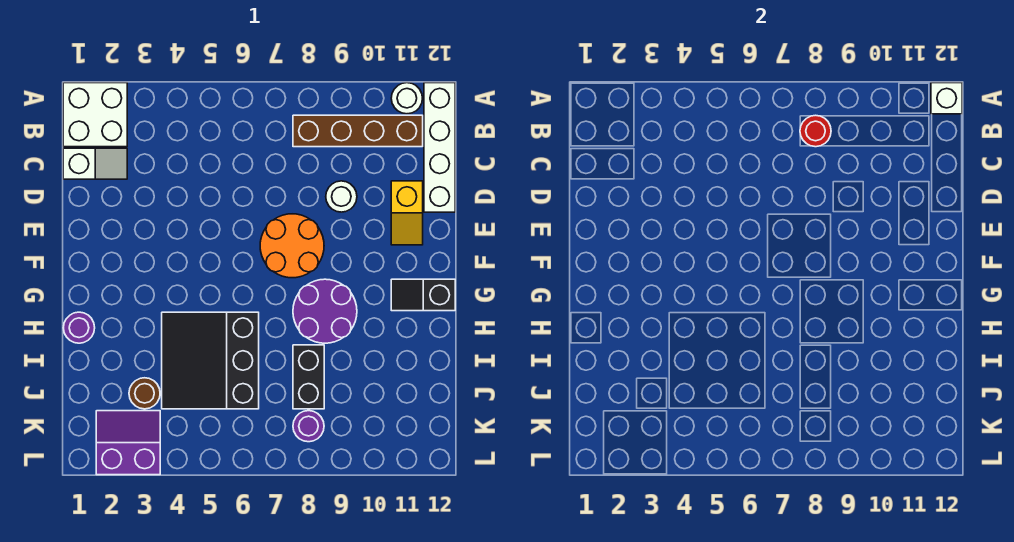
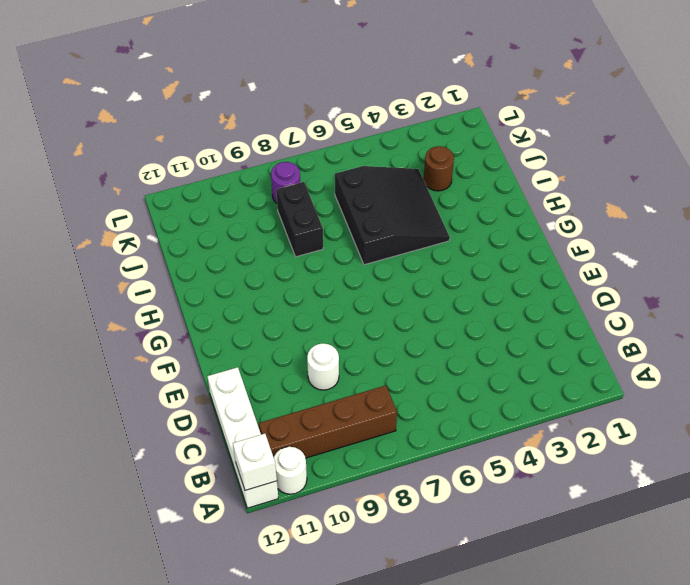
none -> white 2x2 brick [63,83,127,147]
none -> white 1x2 slope [63,148,127,179]
none -> yellow 1x2 slope [391,181,423,245]

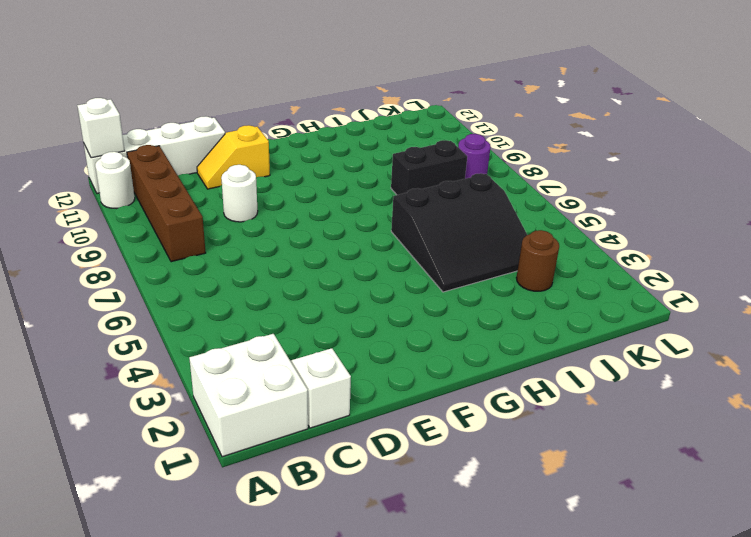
yellow 1x2 slope [197,125,270,189] -> yellow 1x2 slope turned to [391,181,423,245]
none -> orange 2x2 round brick [260,214,324,278]
none -> purple 2x2 round brick [293,279,357,343]
none -> black 1x2 slope [391,279,455,311]

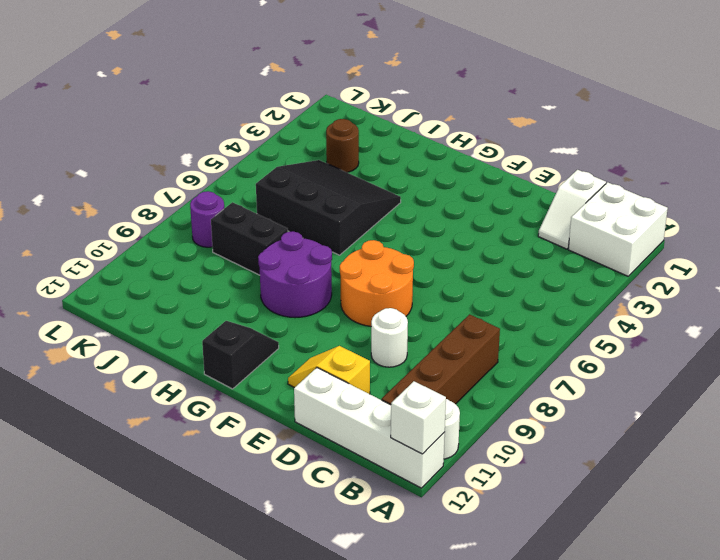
none -> purple 1x1 round brick [63,312,95,343]
none -> purple 2x2 slope [96,411,160,475]
none -> red 1x1 round brick [800,115,831,147]

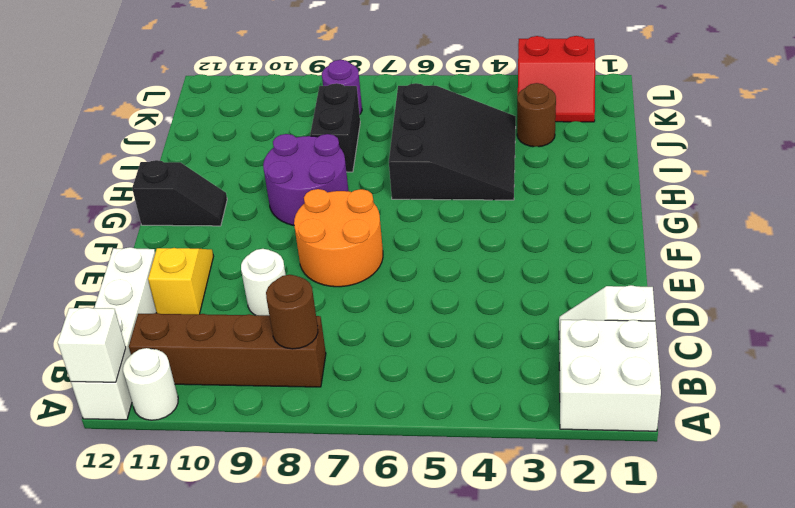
brown 1x1 round brick [266,275,318,349] -> red 1x1 round brick [800,115,831,147]
red 2x2 slope [518,36,595,122] -> purple 2x2 slope [96,411,160,475]
none -> purple 1x1 round brick [63,312,95,343]

